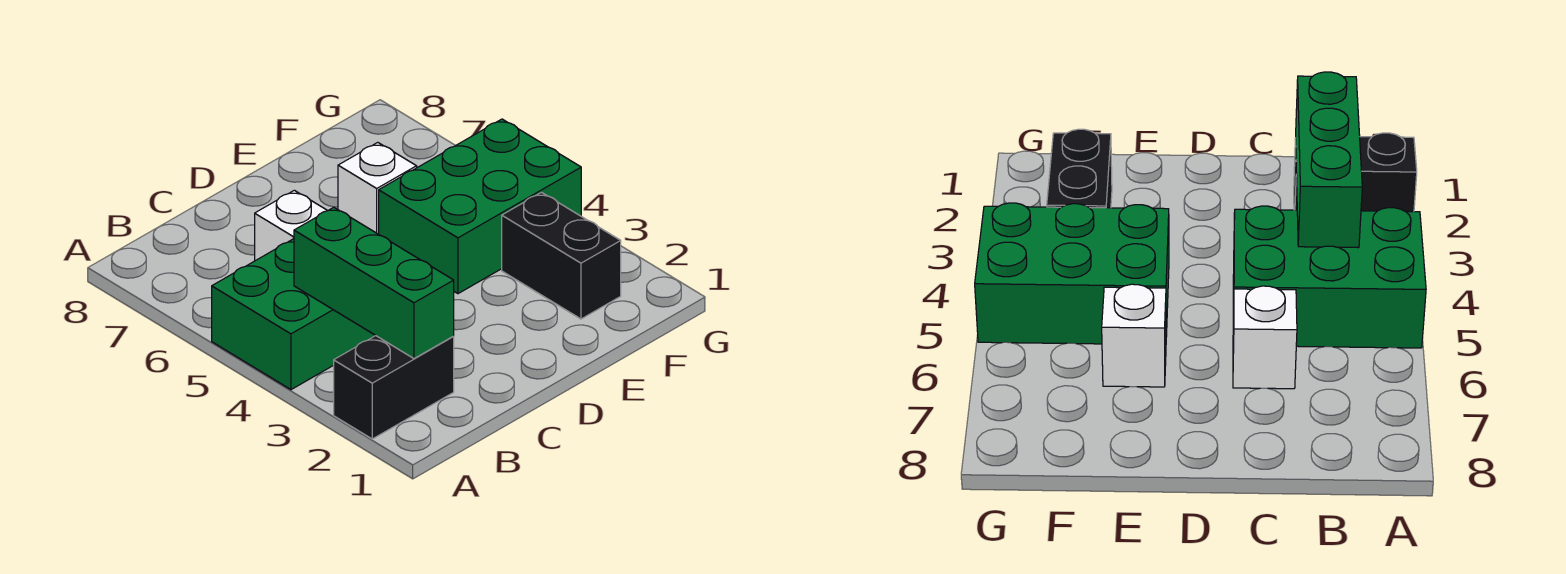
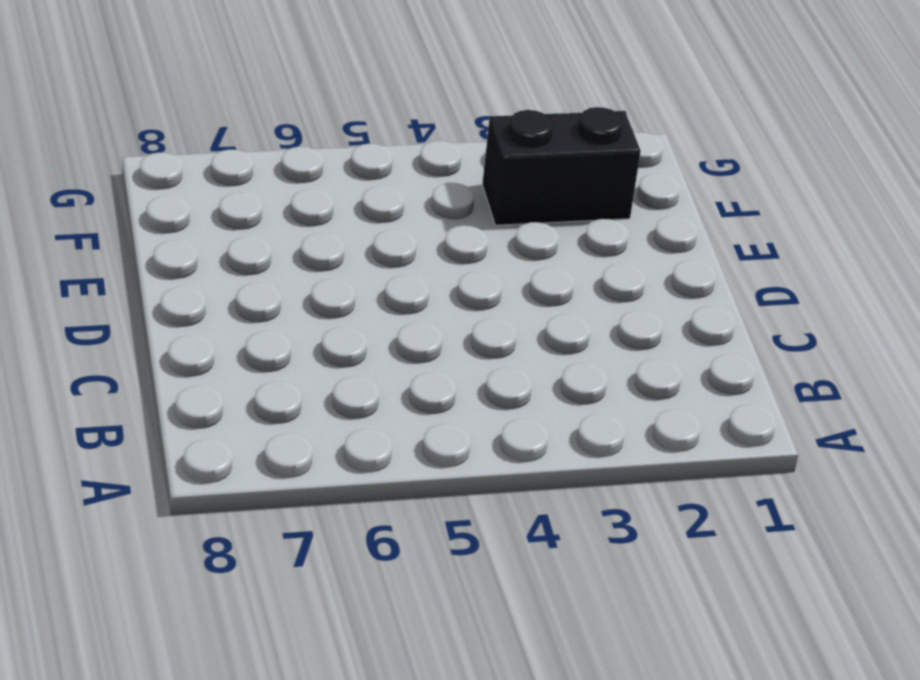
none -> black 1x2 brick [334,336,454,439]
none -> green 2x3 brick [212,239,375,390]

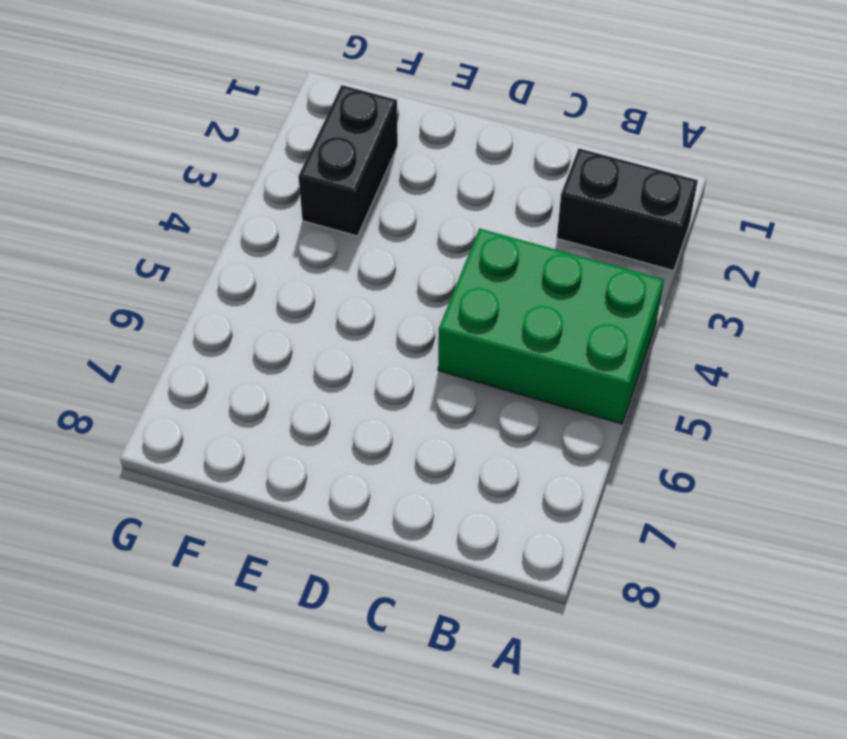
none -> white 1x1 brick [255,190,327,261]
none -> green 2x3 brick [379,119,581,294]

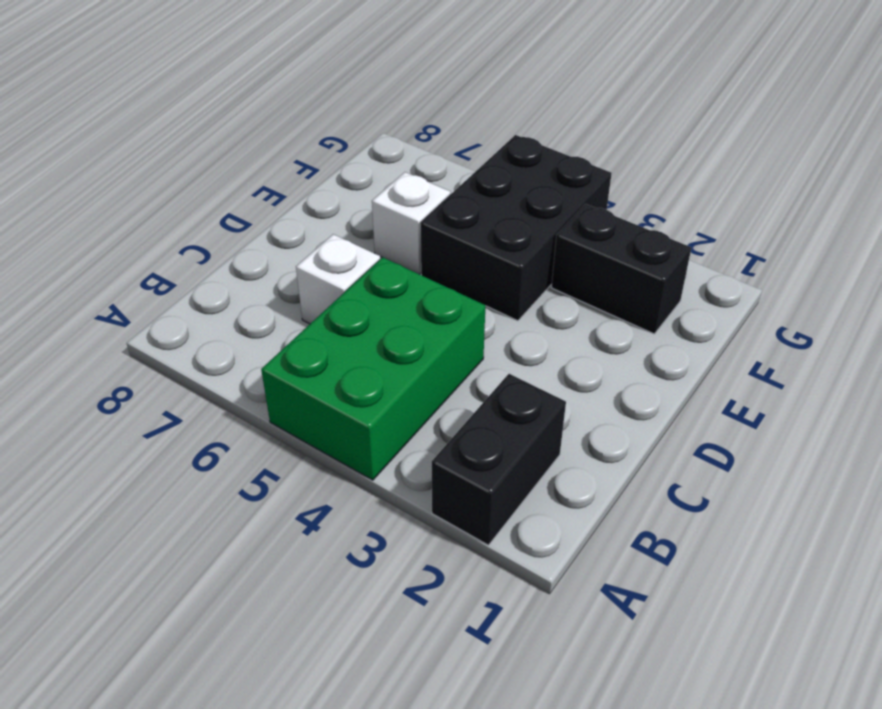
black 2x3 brick [420,135,612,321] -> green 2x3 brick [379,119,581,294]
none -> green 1x3 brick [294,207,454,358]

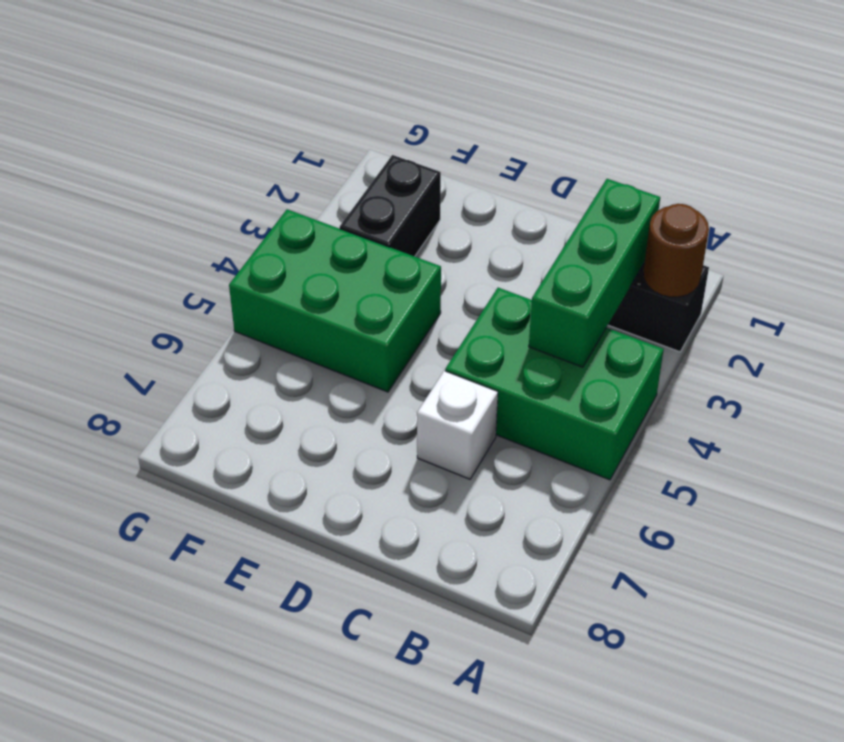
brown 1x1 round brick [643,204,709,297] -> none
none -> white 1x1 brick [338,142,417,234]

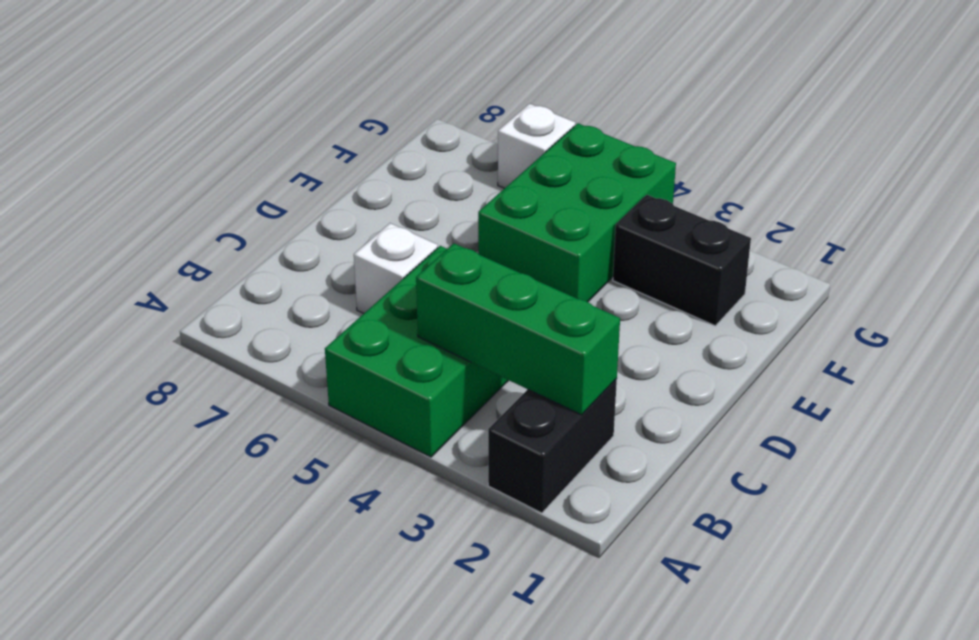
white 1x1 brick [498,104,575,188] -> white 1x1 brick moved to [338,142,417,234]

